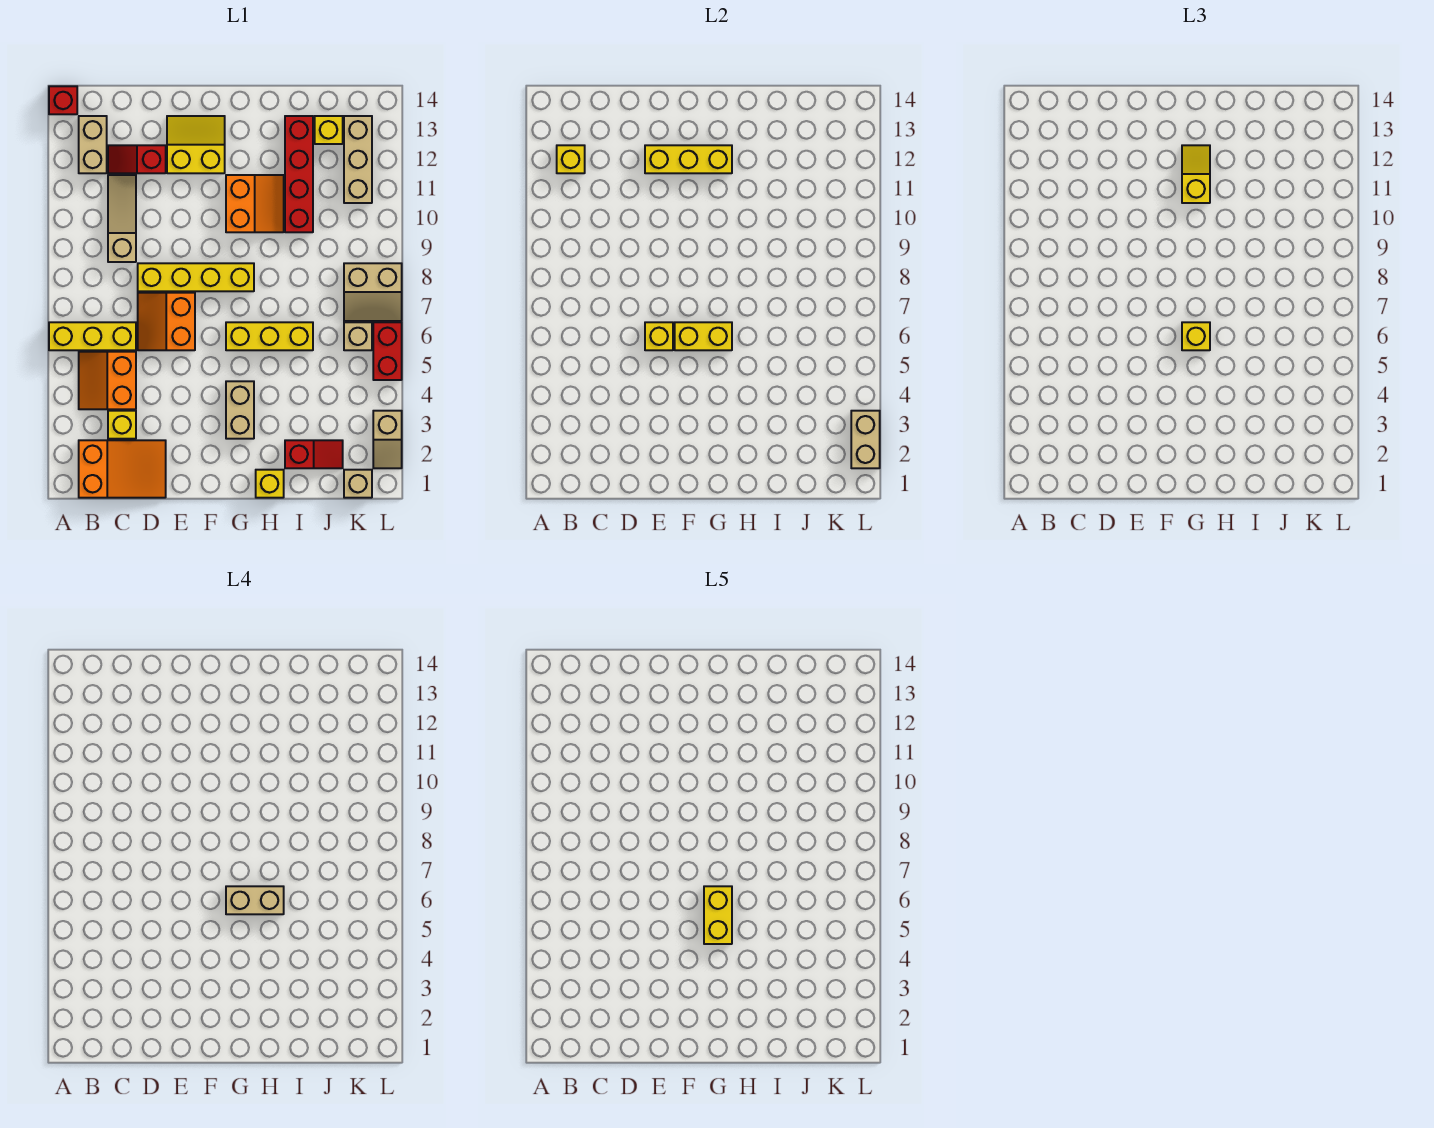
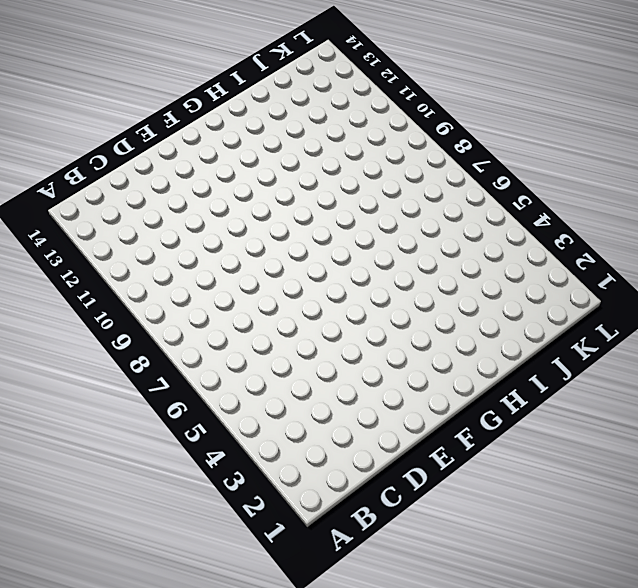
none -> yellow 1x3 brick [49,322,136,350]
none -> red 1x1 brick [49,86,77,114]
none -> orange 2x3 slope [79,440,166,498]
none -> orange 2x2 slope [79,352,136,409]

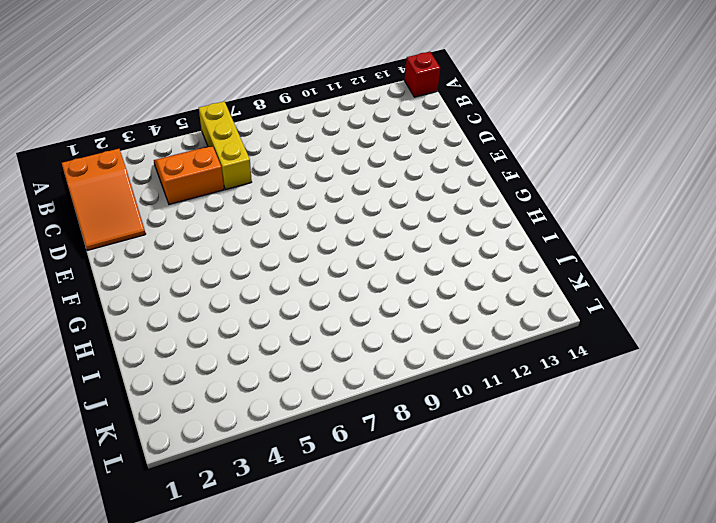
none -> tan 1x2 brick [79,116,107,173]
none -> yellow 1x1 brick [108,411,136,439]
none -> tan 1x3 slope [108,175,136,262]
none -> red 1x2 slope [108,145,166,173]

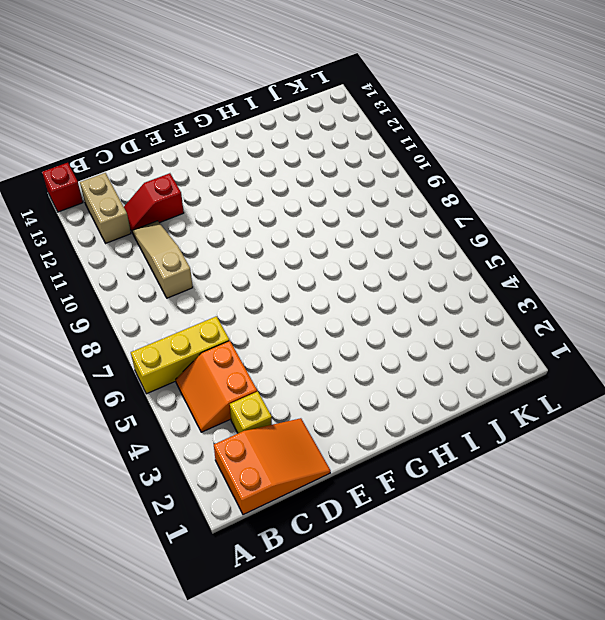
none -> orange 2x2 slope [138,293,195,350]
none -> yellow 1x4 brick [138,263,254,291]
none -> yellow 2x2 slope [167,116,225,173]
none -> tan 1x2 brick [226,381,254,439]

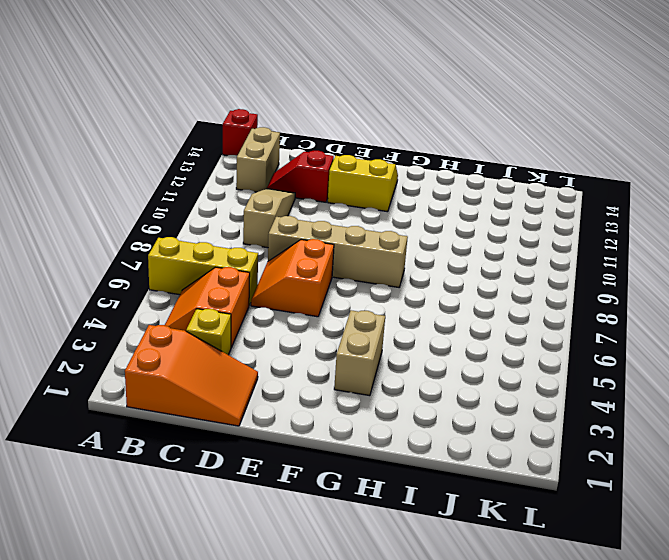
tan 1x4 brick [268,216,408,287] -> yellow 1x4 brick [138,263,254,291]
none -> yellow 1x3 brick [226,322,313,350]
none -> orange 2x2 slope [226,175,284,232]
none -> yellow 1x1 brick [256,470,284,498]
none -> red 1x2 slope [285,440,343,468]

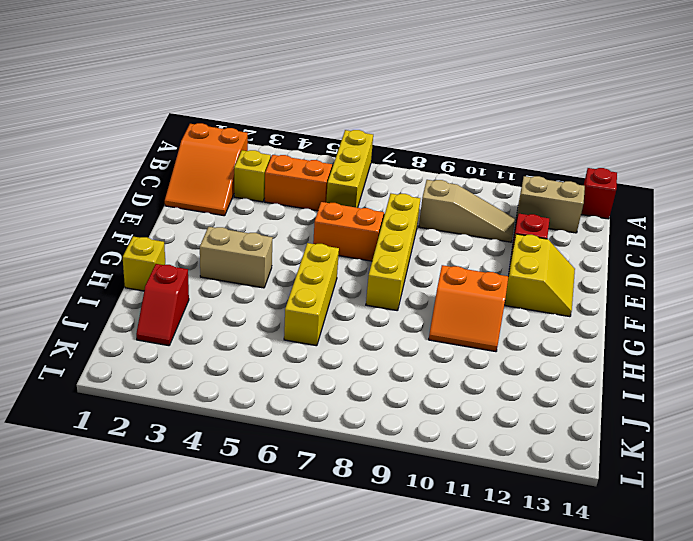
none -> red 1x4 brick [285,116,313,232]
none -> yellow 1x1 brick [315,116,343,144]
none -> tan 1x1 brick [344,470,372,498]
none -> tan 1x1 brick [344,322,372,350]

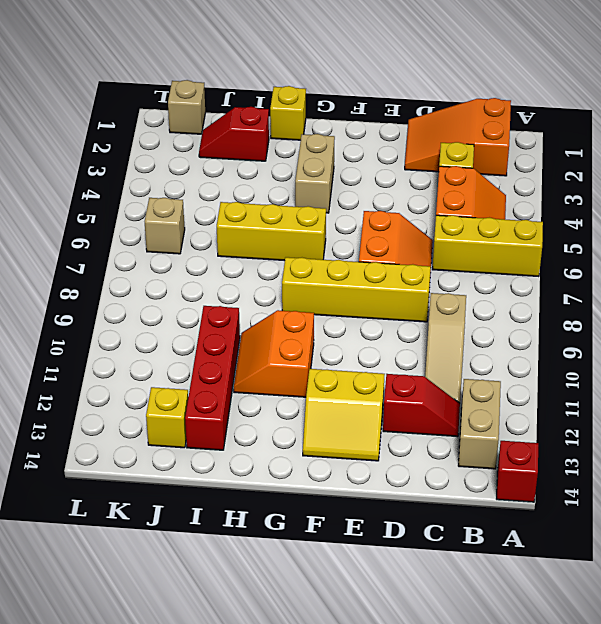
none -> tan 2x2 slope [344,263,402,321]
none -> tan 1x3 brick [344,116,372,203]
none -> tan 1x2 slope [373,411,402,468]
none -> red 1x2 brick [373,322,402,380]

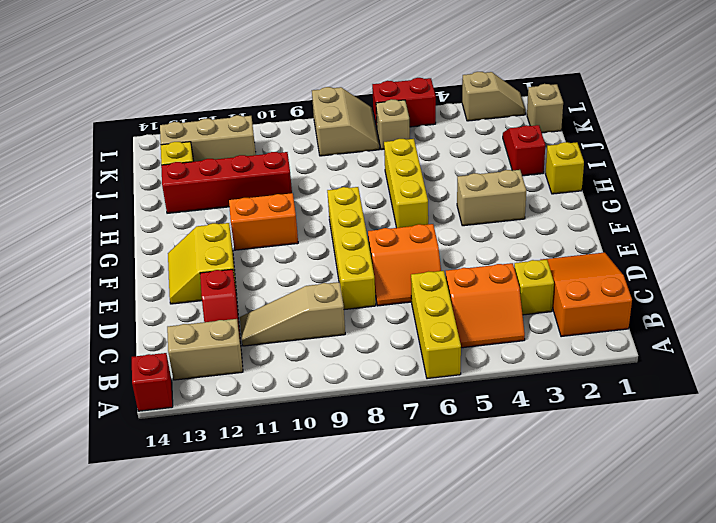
none -> yellow 1x1 brick [557,145,585,173]
none -> yellow 1x1 brick [645,322,673,350]
none -> yellow 1x3 brick [645,145,732,173]
none -> yellow 1x2 brick [675,322,732,350]

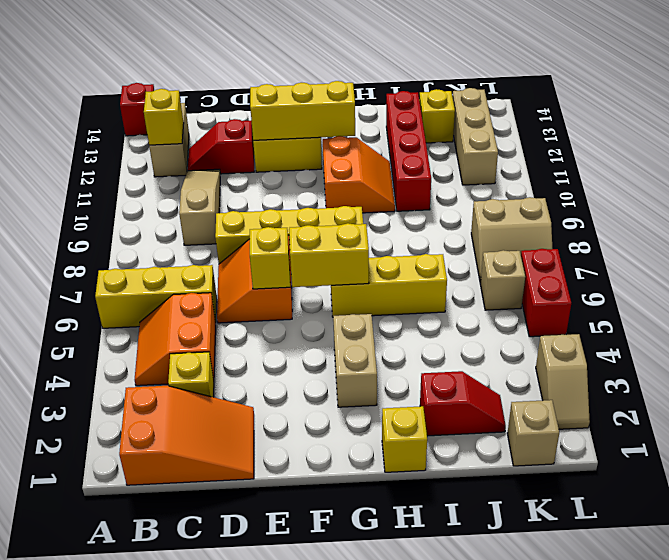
none -> tan 1x2 brick [851,411,880,468]
none -> yellow 1x1 brick [1182,322,1210,350]
none -> yellow 1x2 slope [1182,145,1210,203]
none -> tan 1x2 brick [226,886,284,914]

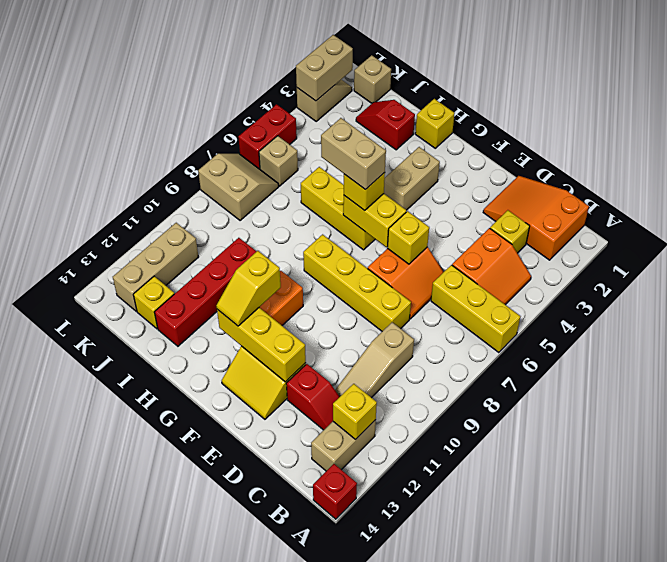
none -> yellow 1x2 brick [704,886,732,944]

